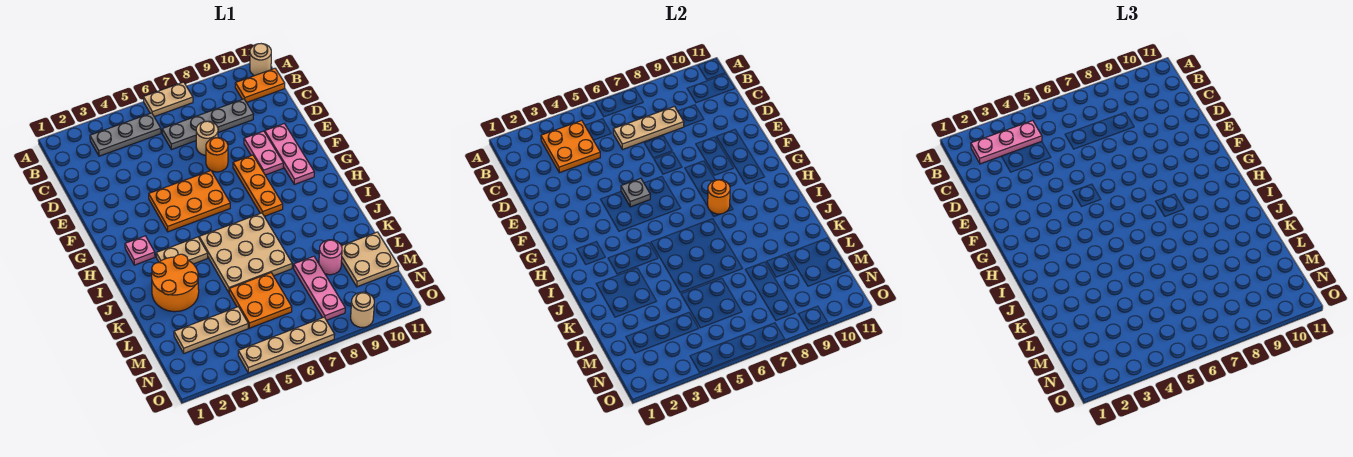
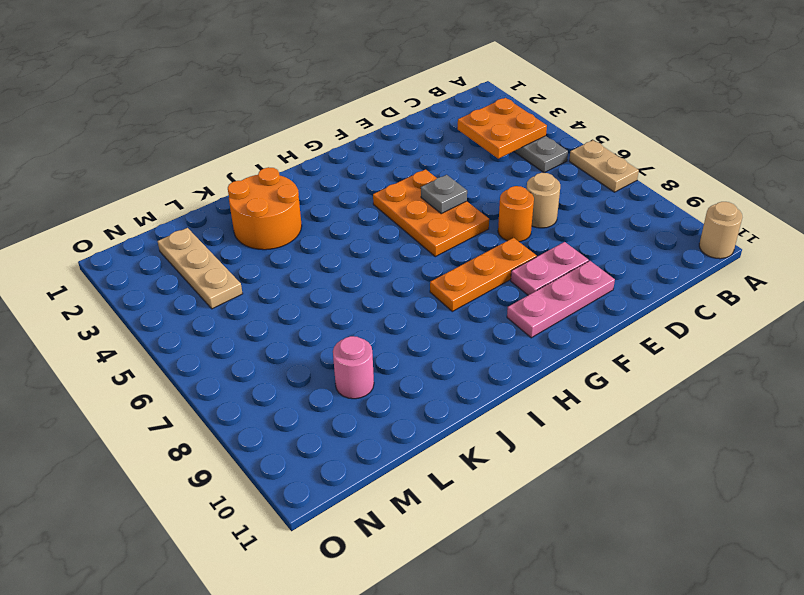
none -> orange 1x2 plate [235,68,285,103]
none -> grey 1x4 plate [162,99,254,150]
none -> pink 1x1 plate [125,236,155,265]

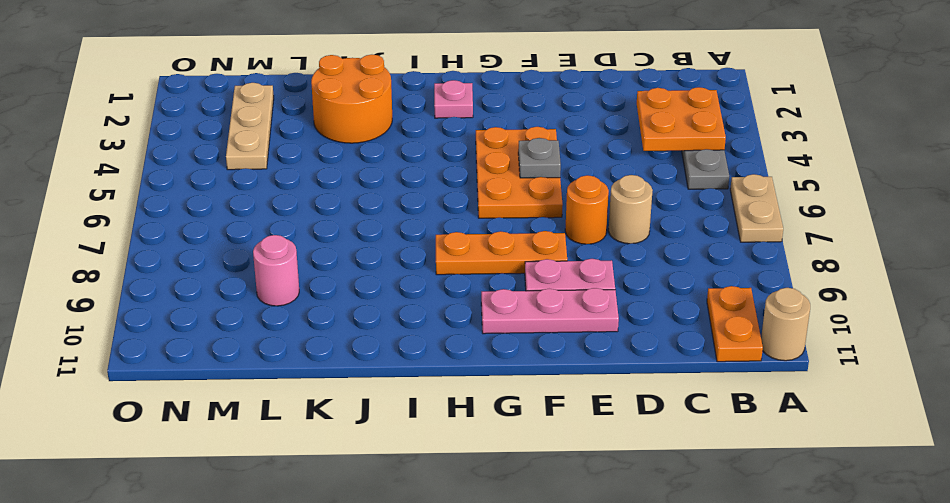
none -> grey 1x4 plate [162,99,254,150]
none -> tan 1x2 plate [156,237,208,264]
none -> tan 3x3 plate [199,213,292,292]

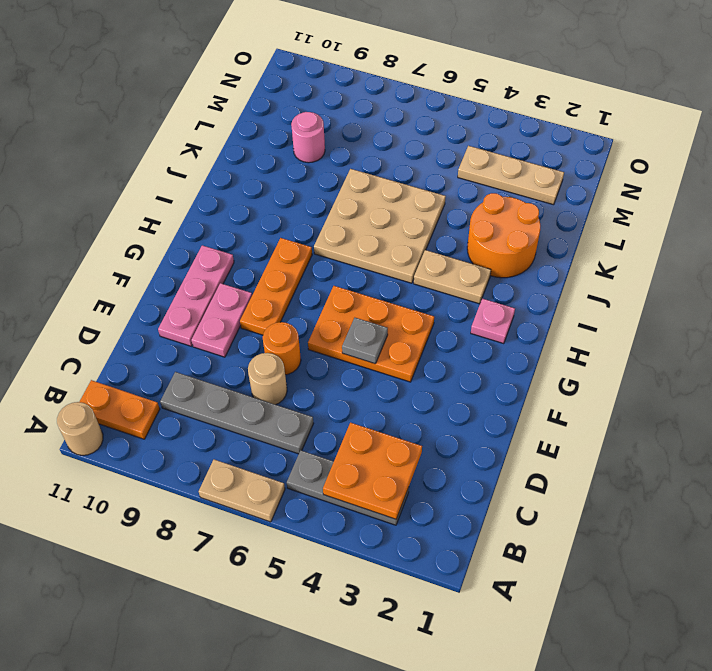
none -> orange 2x2 plate [229,273,292,328]
none -> pink 1x3 plate [294,256,345,320]
none -> tan 2x2 plate [341,232,399,287]

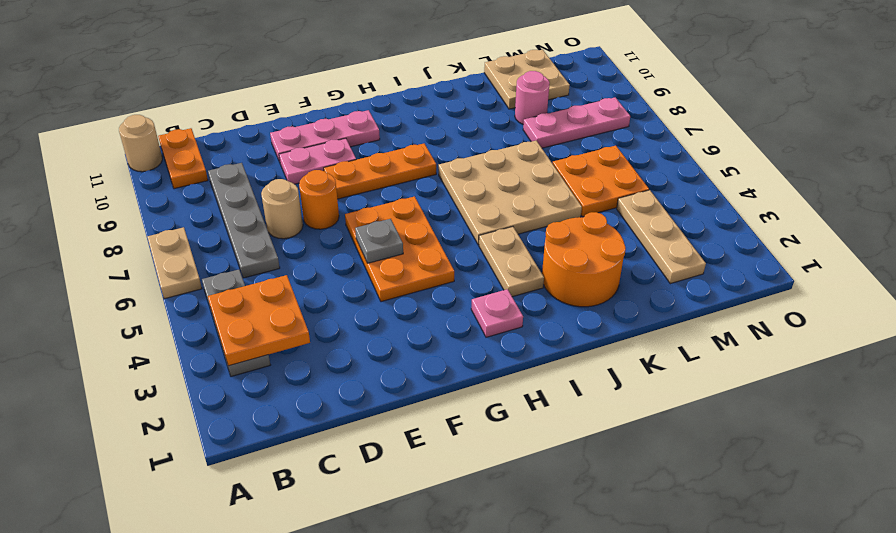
none -> tan 1x4 plate [238,317,335,373]
none -> tan 1x1 round brick [351,292,374,327]
none -> tan 1x3 plate [613,106,684,150]

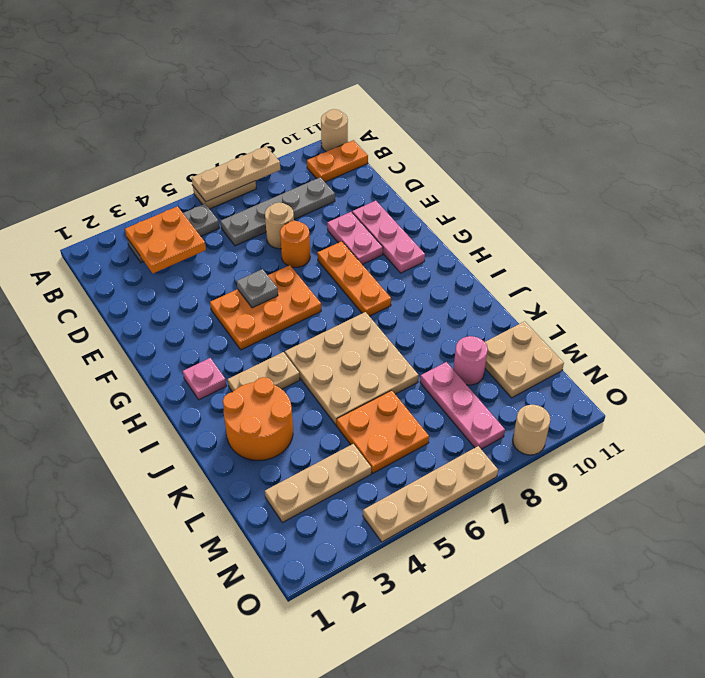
tan 1x3 plate [192,146,280,202] -> tan 1x3 plate moved to [613,106,684,150]
none -> orange 1x1 round brick [708,180,730,214]
none -> pink 1x3 plate [971,121,1042,164]

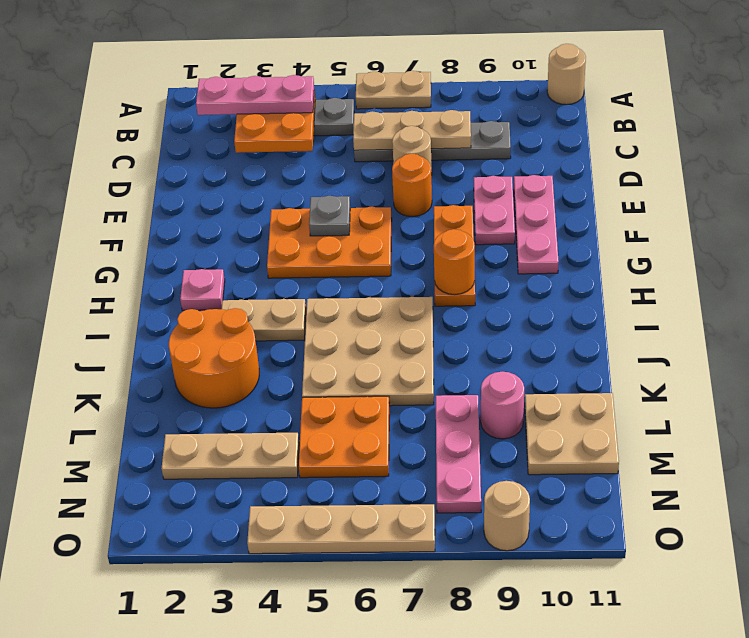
none -> orange 1x2 plate [235,68,285,103]

